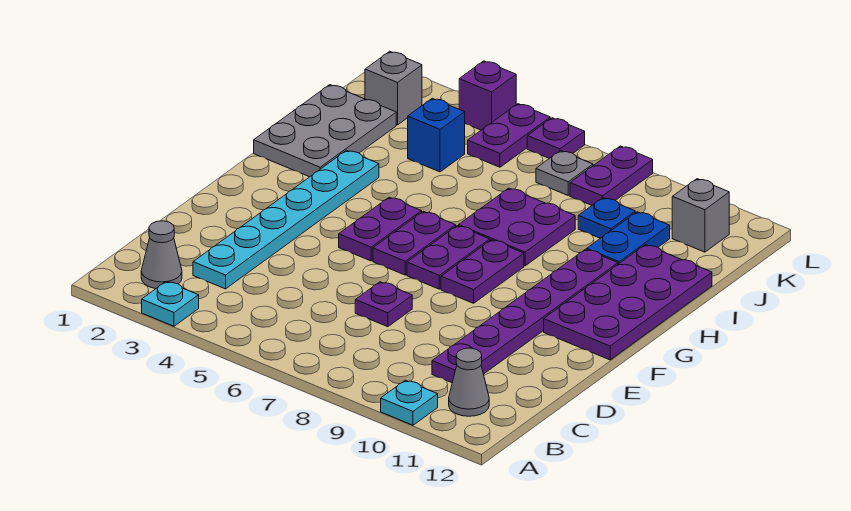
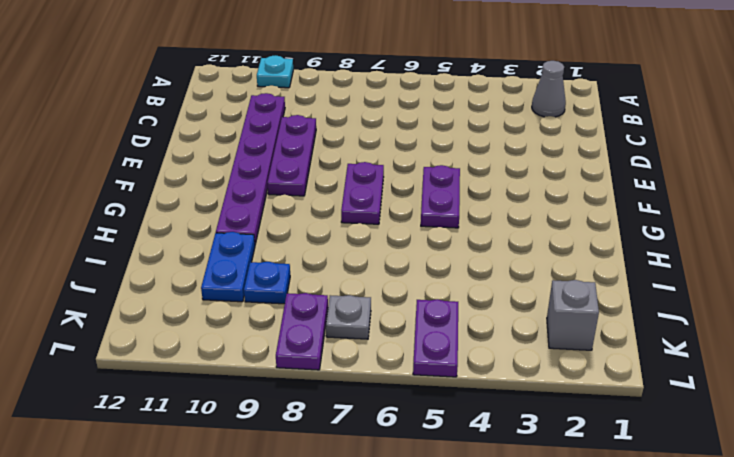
purple 1x3 plate [267,115,316,196] -> none
none -> cyan 1x1 plate [142,282,199,326]
none -> grey 1x1 cone [449,348,489,416]
none -> cyan 1x6 plate [193,150,379,289]

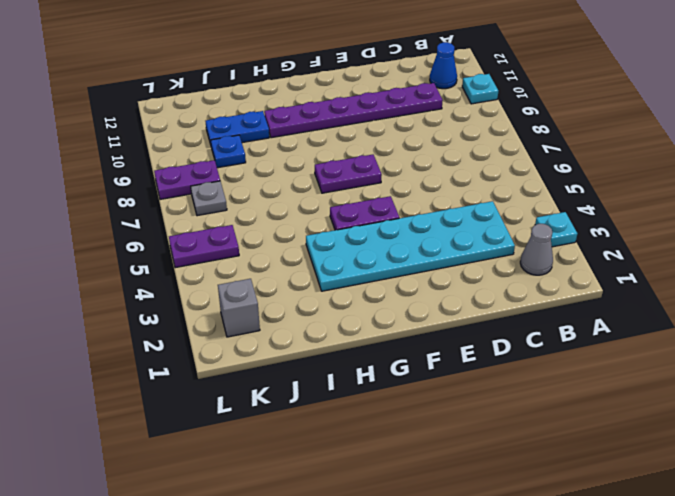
blue 1x1 cone [430,42,457,89] -> grey 1x1 cone [449,348,489,416]
cyan 2x6 plate [306,201,515,291] -> cyan 1x6 plate [193,150,379,289]
none -> purple 1x1 plate [355,282,412,327]
none -> purple 1x2 plate [373,212,456,275]
none -> purple 1x2 plate [441,240,524,303]

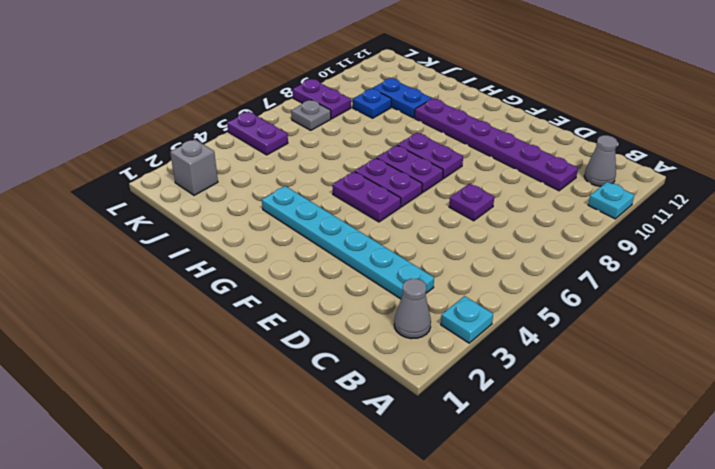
none -> purple 2x4 plate [544,245,712,360]
none -> grey 2x3 plate [254,85,396,177]
none -> purple 2x2 plate [459,188,575,266]

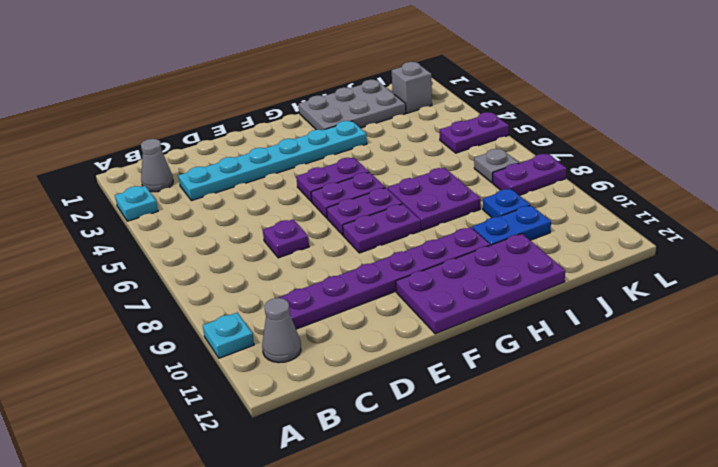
none -> blue 1x1 brick [408,98,465,172]
none -> grey 1x1 brick [672,179,729,252]
none -> purple 1x1 brick [459,61,516,130]

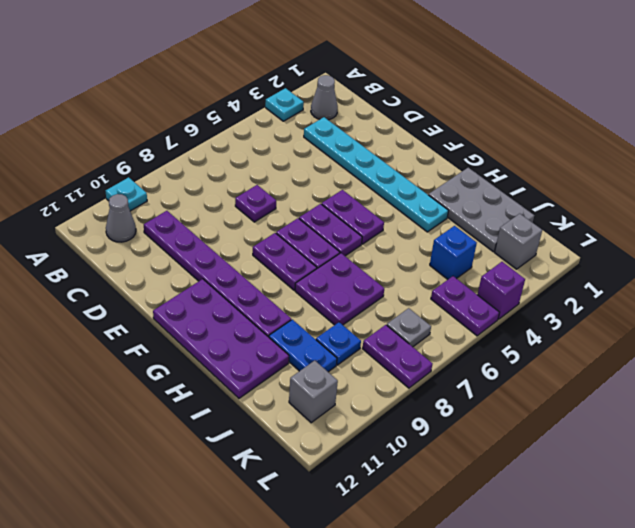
none -> purple 1x1 plate [527,118,585,158]

